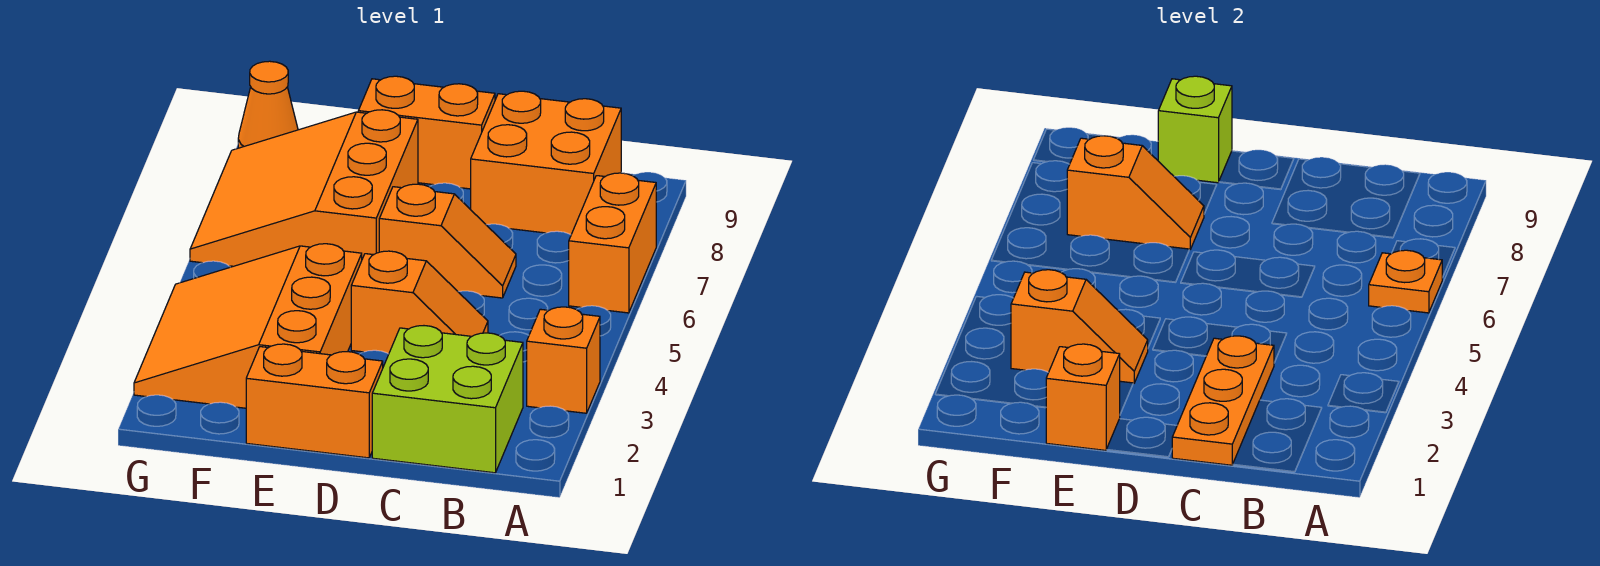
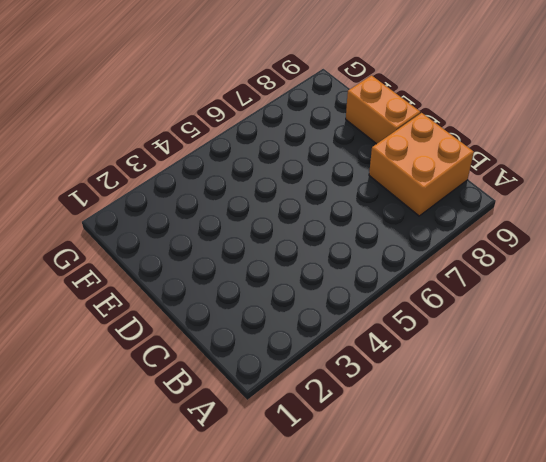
none -> orange 1x1 brick [527,307,600,413]
none -> orange 1x2 brick [569,173,656,313]
none -> lime 2x2 brick [372,326,523,473]

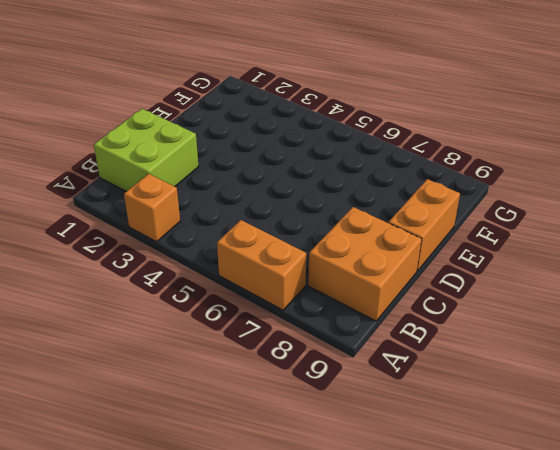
none -> orange 1x2 slope [351,251,488,354]
none -> orange 1x2 slope [379,184,516,298]
none -> orange 1x2 brick [246,344,383,458]

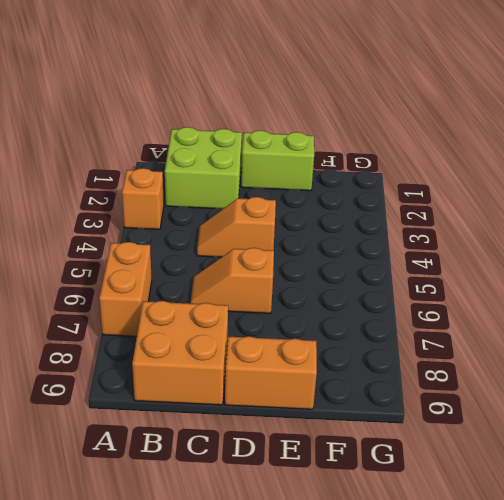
lime 1x2 brick [241,130,314,191] -> orange 1x2 brick [246,344,383,458]
none -> orange 3x3 slope [134,244,362,408]
none -> orange 3x3 slope [190,110,418,266]
none -> orange 1x1 cone [238,61,298,148]

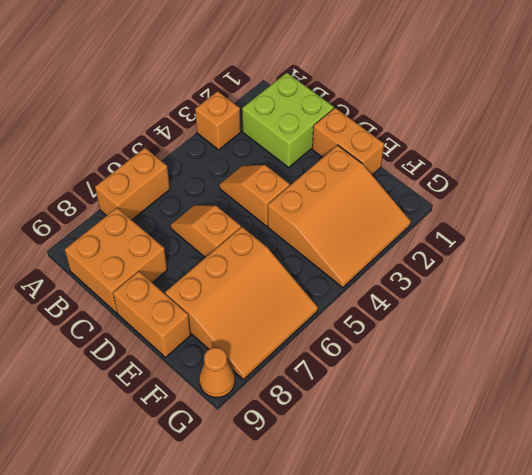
none -> orange 1x1 plate [1369,250,1442,313]
none -> orange 1x3 plate [1172,336,1274,465]
none -> orange 1x1 brick [1046,344,1120,450]

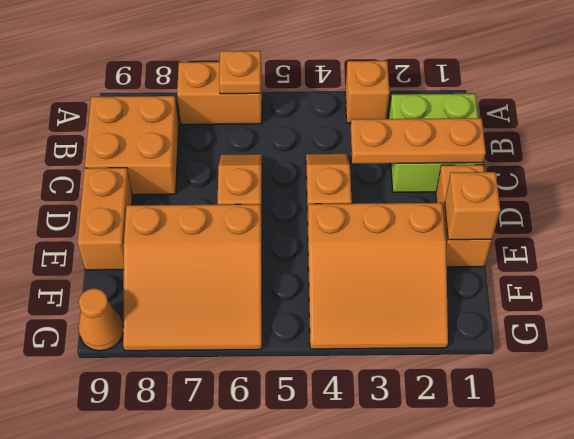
none -> orange 1x2 slope [1011,270,1148,384]
none -> orange 1x2 slope [1067,136,1204,250]
none -> lime 1x1 brick [1158,76,1232,183]

